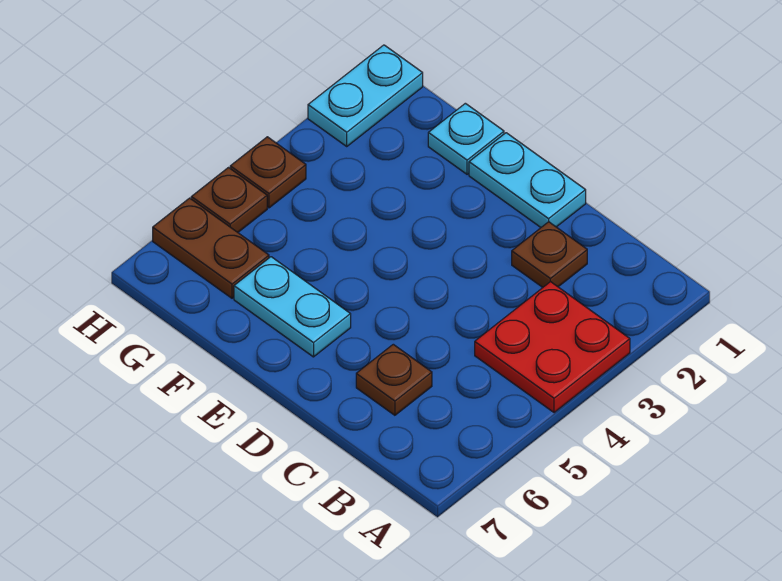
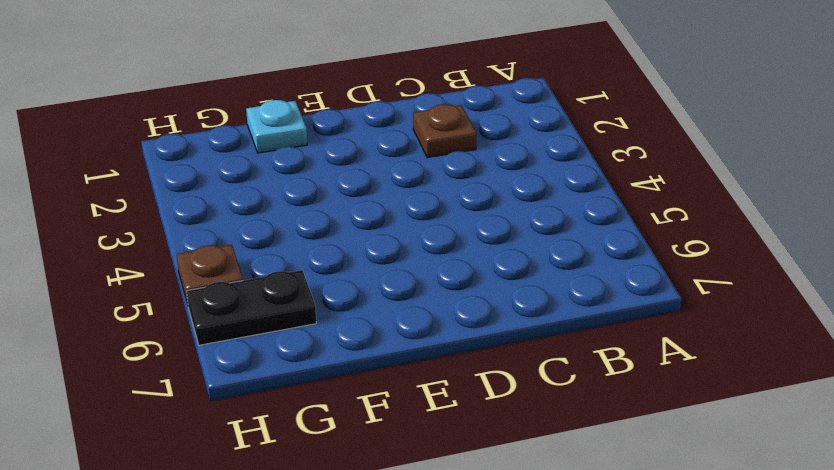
black 1x2 plate [187,270,316,345] -> brown 1x2 plate [153,198,269,298]
none -> red 2x2 plate [475,282,630,413]
none -> brown 1x1 plate [356,344,432,415]

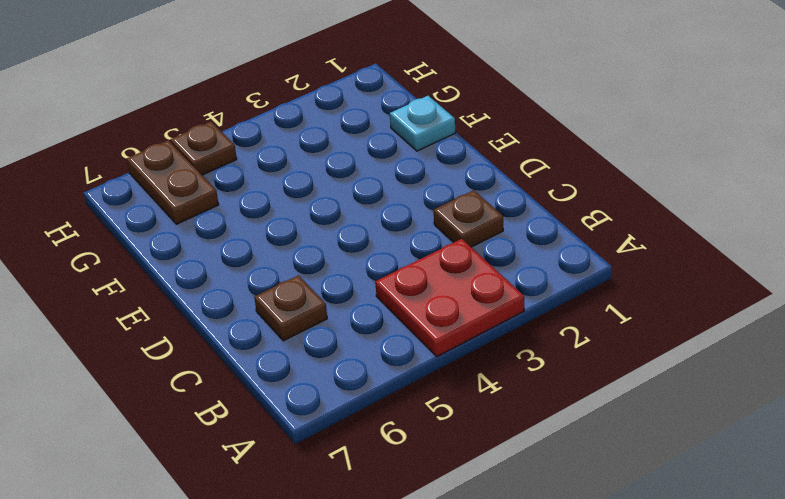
none -> cyan 1x2 plate [469,133,586,227]
none -> cyan 1x2 plate [234,257,351,357]

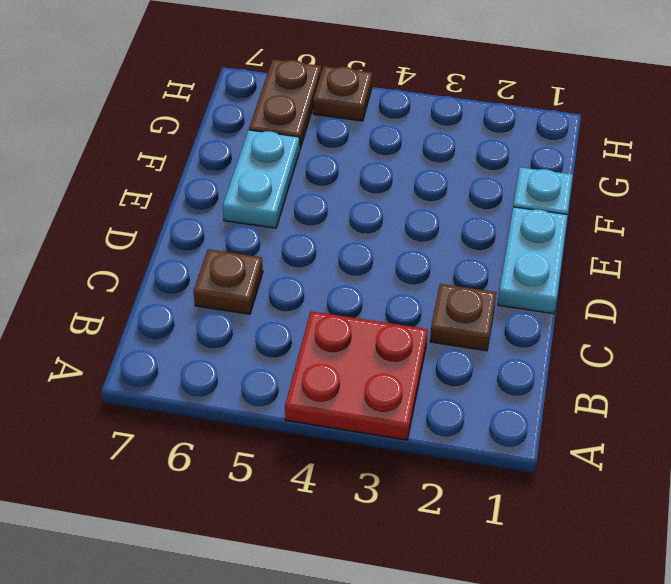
none -> cyan 1x2 plate [308,45,423,146]
none -> brown 1x1 plate [230,137,306,208]

